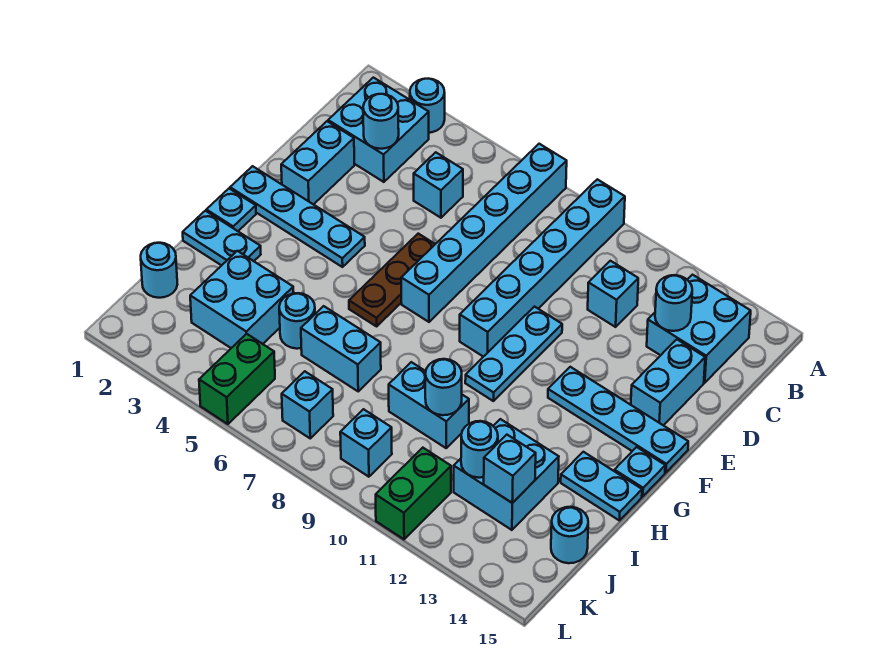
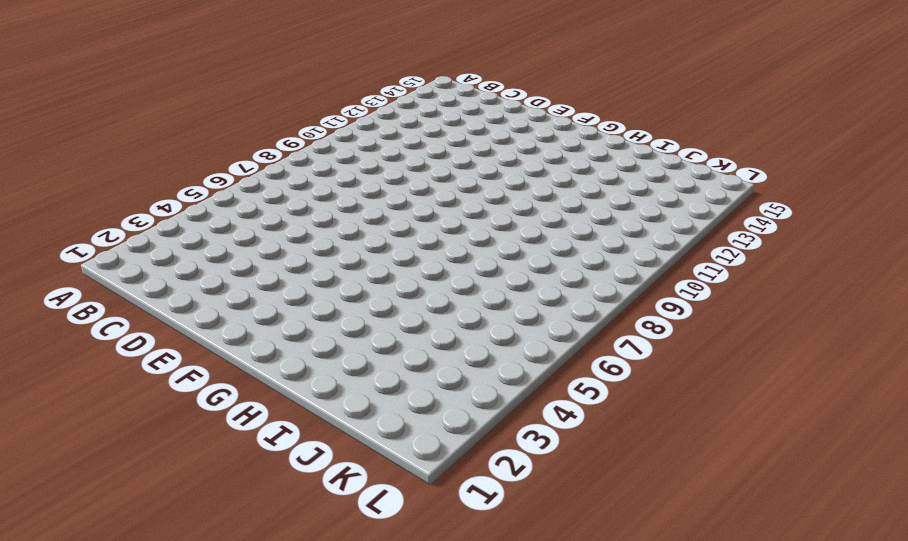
none -> cyan 1x1 round brick [410,79,445,133]
none -> cyan 1x6 brick [401,144,567,322]
none -> cyan 1x6 brick [460,179,625,357]
none -> cyan 2x2 brick [328,78,429,182]

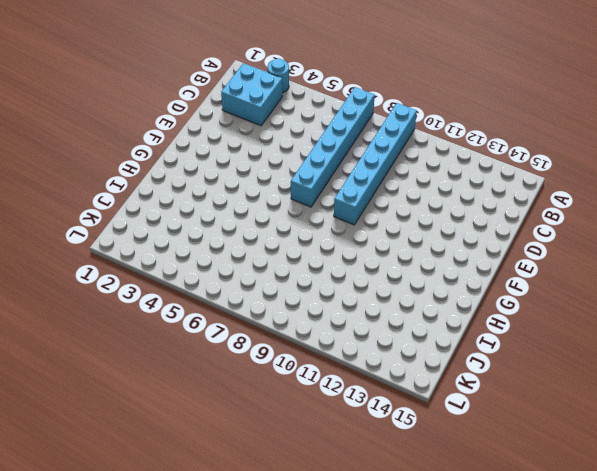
none -> cyan 2x2 brick [647,275,751,383]
none -> cyan 1x1 brick [414,152,463,218]
none -> cyan 1x1 brick [588,261,638,327]
none -> cyan 1x2 brick [281,121,354,205]

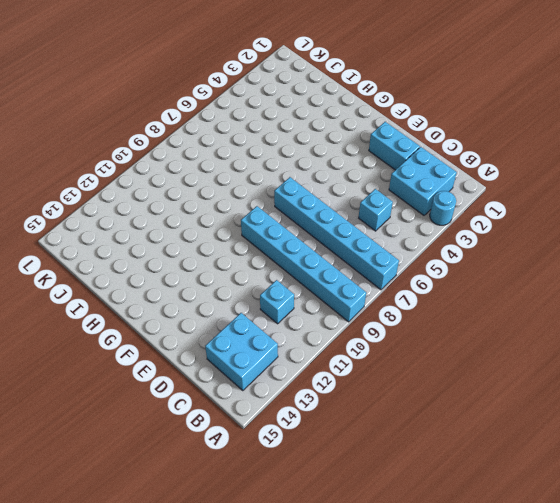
none -> cyan 1x2 brick [631,339,705,425]
none -> brown 1x3 plate [349,234,435,326]
none -> cyan 1x3 plate [465,307,562,401]
none -> cyan 1x4 plate [230,166,365,267]

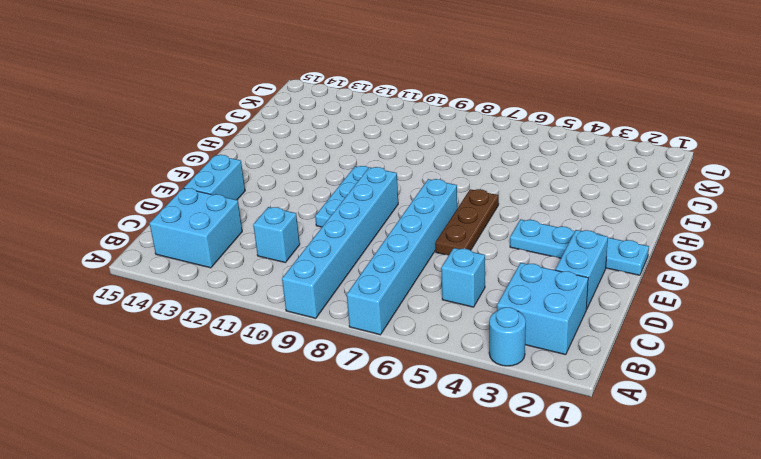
none -> cyan 1x4 plate [548,367,688,472]
none -> cyan 1x1 plate [206,189,256,231]
none -> cyan 1x1 plate [614,447,665,496]
none -> cyan 1x2 plate [183,211,261,265]

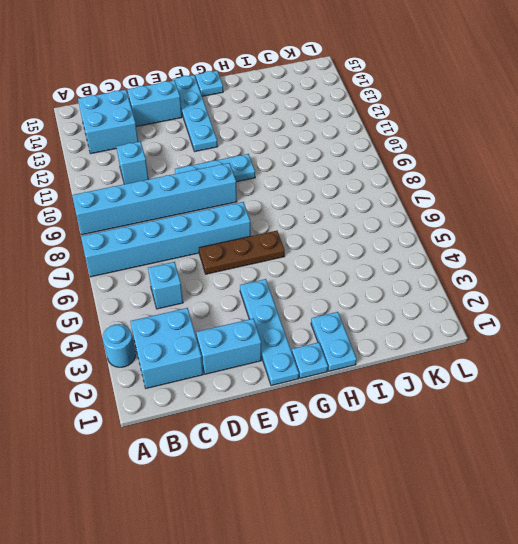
none -> cyan 1x2 plate [561,452,642,521]
none -> cyan 2x2 brick [190,251,294,348]
none -> cyan 1x1 round brick [279,293,315,349]
none -> cyan 1x2 brick [301,306,381,391]

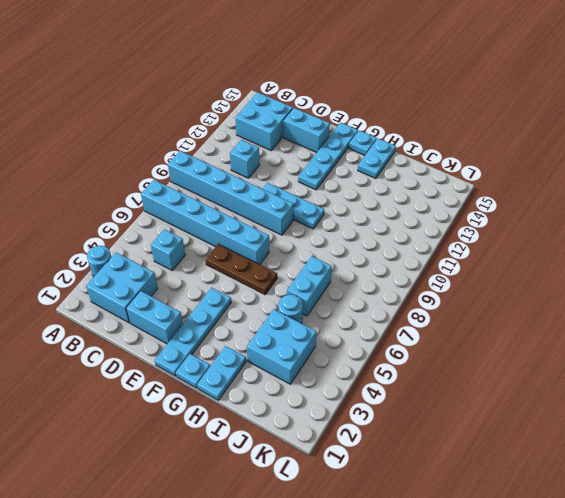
none -> cyan 1x2 brick [389,362,469,448]
none -> cyan 2x2 brick [454,419,559,530]
none -> cyan 1x1 round brick [141,243,177,298]
none -> cyan 1x1 round brick [551,507,588,563]

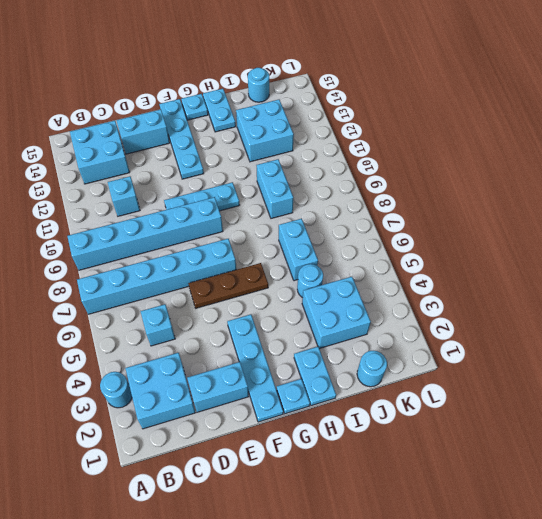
none -> green 1x2 brick [199,334,275,424]
none -> cyan 1x1 brick [282,371,333,438]
none -> cyan 1x1 brick [340,409,392,477]
none -> green 1x2 brick [376,448,451,539]

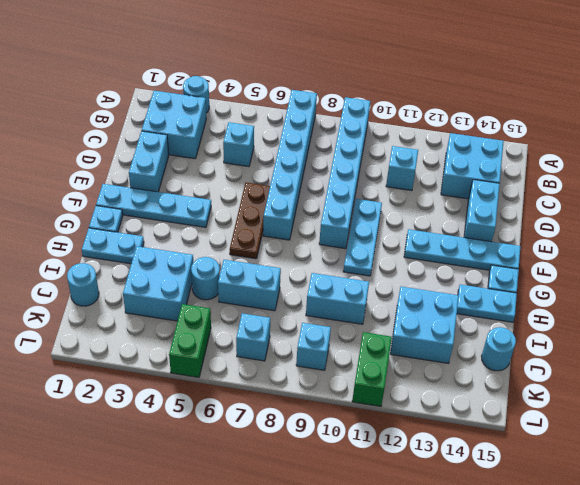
none -> cyan 1x1 round brick [363,94,399,149]
none -> cyan 1x1 round brick [655,275,692,331]
none -> cyan 1x1 round brick [425,359,462,415]
none -> cyan 1x1 round brick [461,421,498,478]

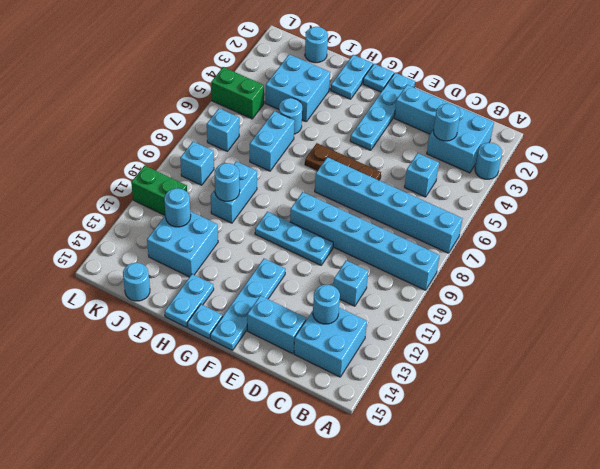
none -> cyan 1x1 brick [484,435,536,503]

